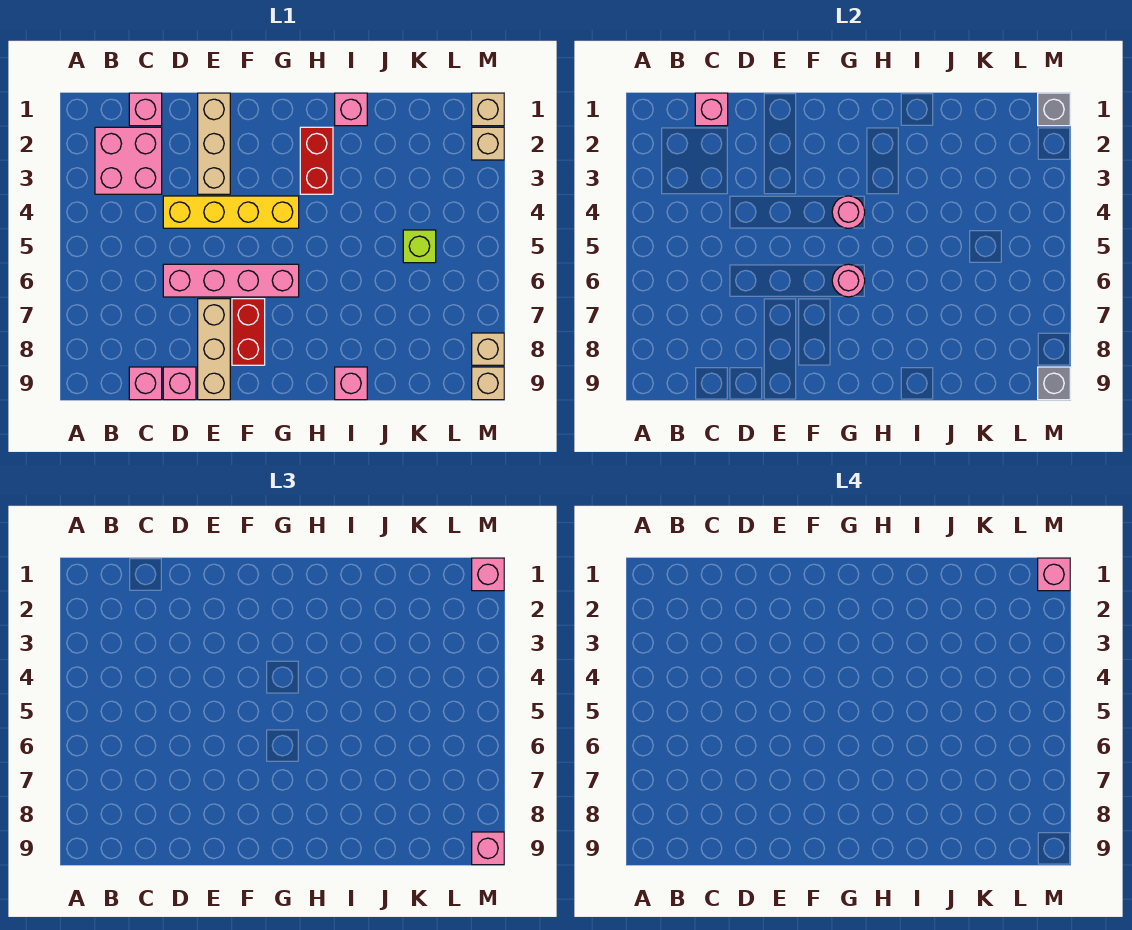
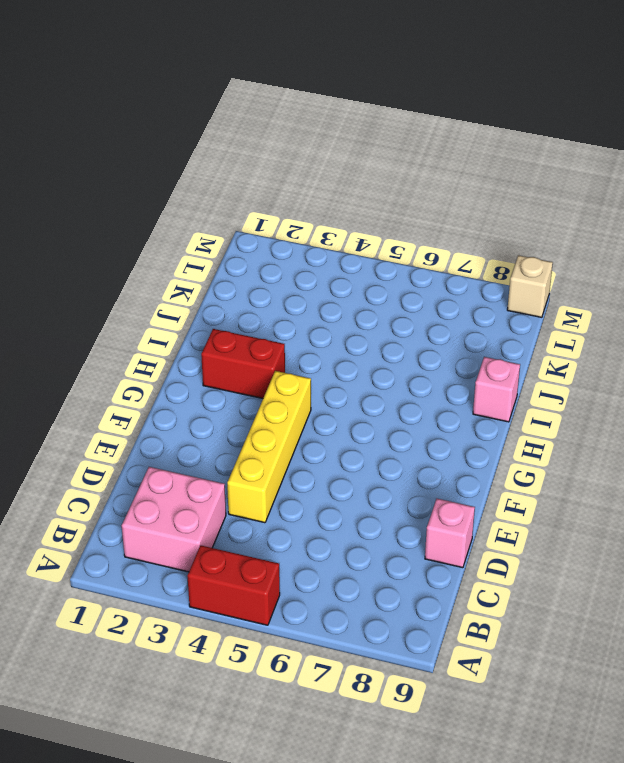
red 1x2 brick [187,545,280,625] -> red 1x2 brick moved to [232,299,265,365]
none -> pink 1x1 brick [129,93,162,126]
none -> pink 1x1 brick [129,367,162,400]
none -> pink 1x4 brick [163,264,299,297]

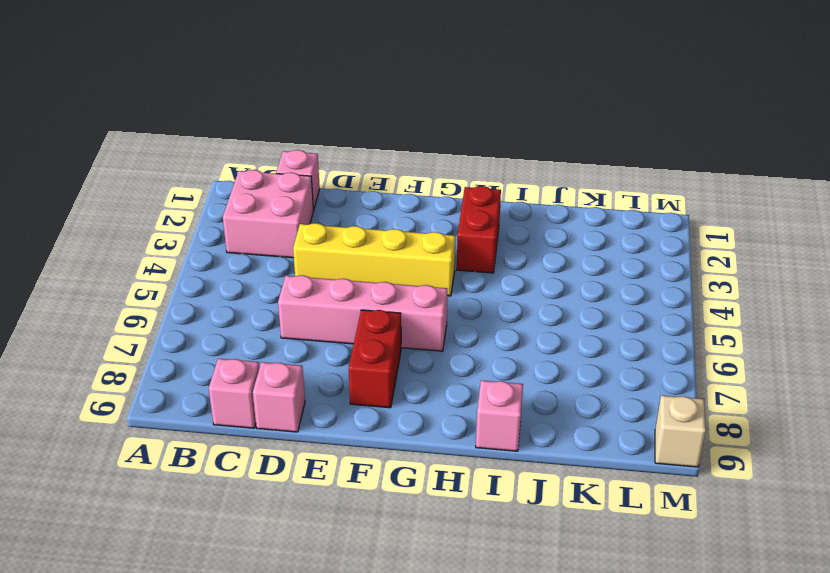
none -> tan 1x3 brick [198,93,230,194]
none -> tan 1x3 brick [198,299,230,400]
none -> pink 1x1 brick [335,93,367,126]

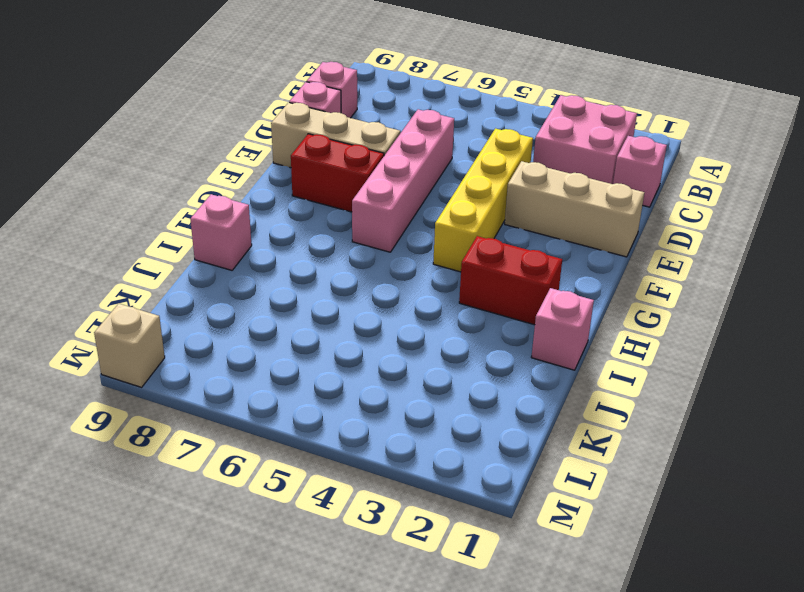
none -> lime 1x1 brick [403,230,436,263]
none -> tan 1x1 brick [472,93,504,126]
none -> tan 1x1 brick [472,127,504,160]

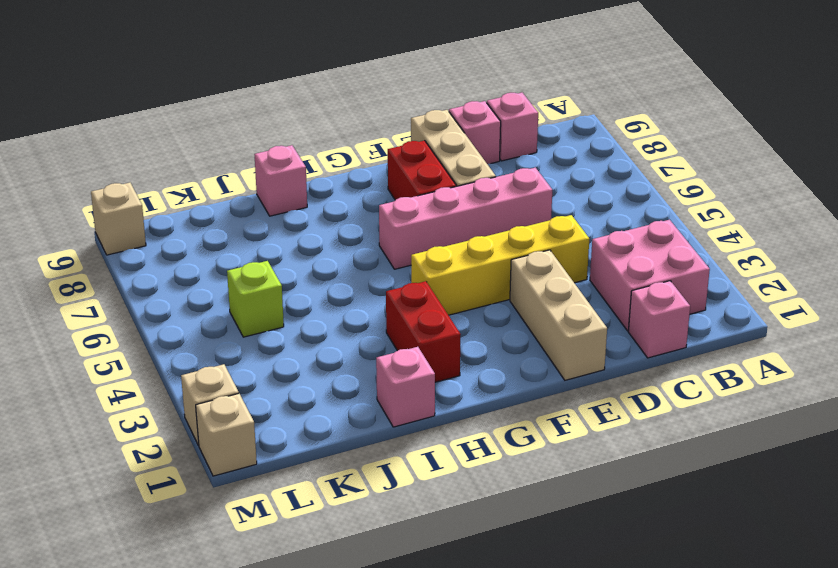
none -> tan 1x1 brick [472,333,504,365]
none -> pink 1x1 brick [695,93,728,126]
none -> pink 1x1 round brick [832,196,865,228]

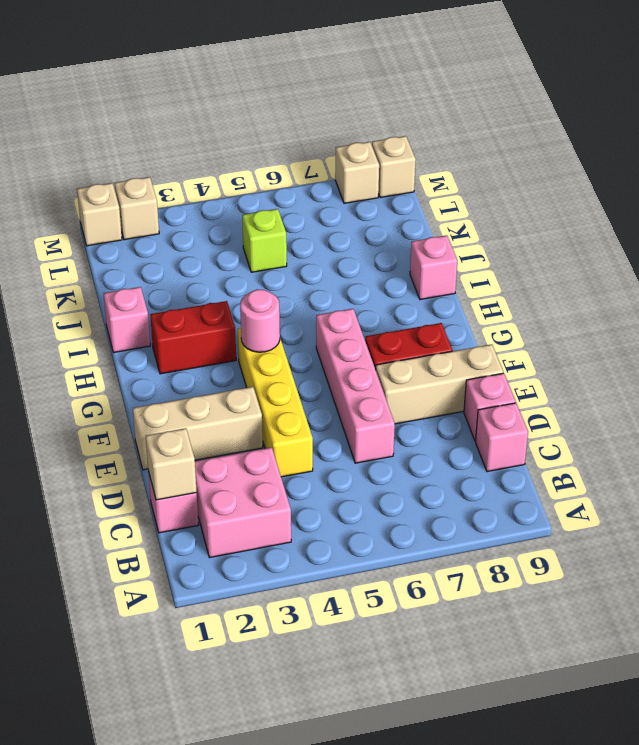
tan 1x1 brick [146,428,197,500] -> pink 1x1 brick [695,93,728,126]
none -> pink 1x1 round brick [832,264,865,297]
none -> grey 1x1 brick [1038,93,1070,126]
none -> grey 1x1 brick [1038,367,1070,400]

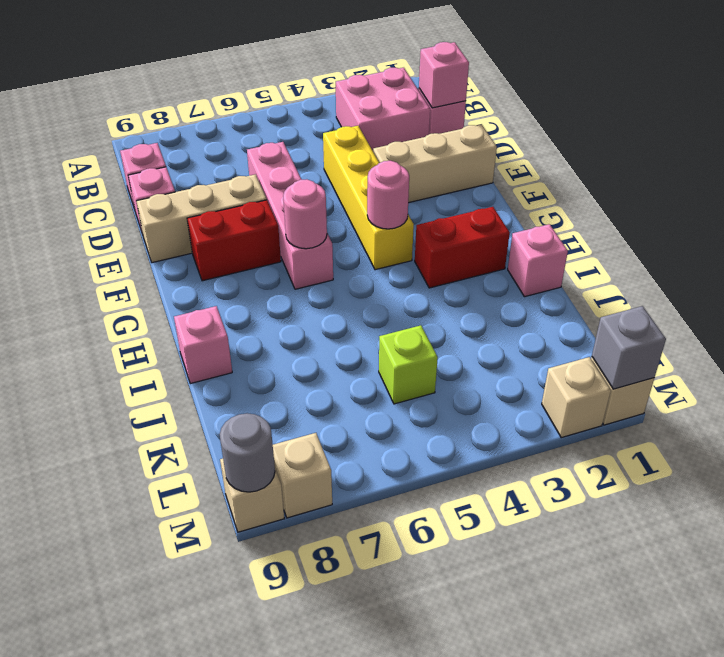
grey 1x1 round brick [220,413,275,492] -> grey 1x1 brick [1038,367,1070,400]
none -> pink 1x1 brick [472,558,504,591]
none -> pink 1x1 brick [472,832,504,865]
none -> pink 1x1 brick [1038,558,1070,591]

